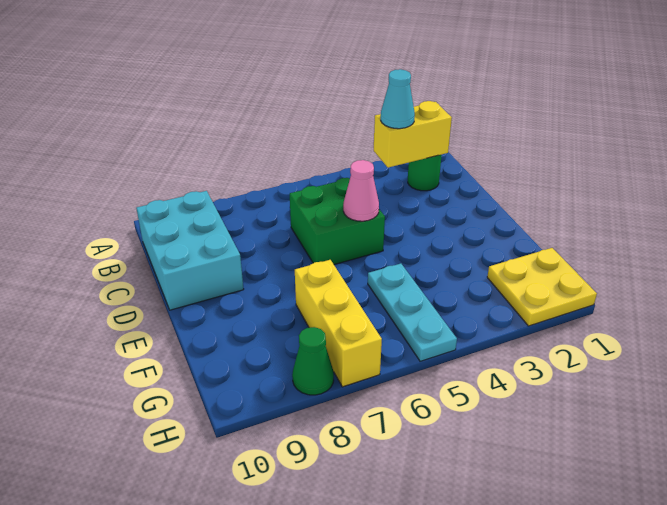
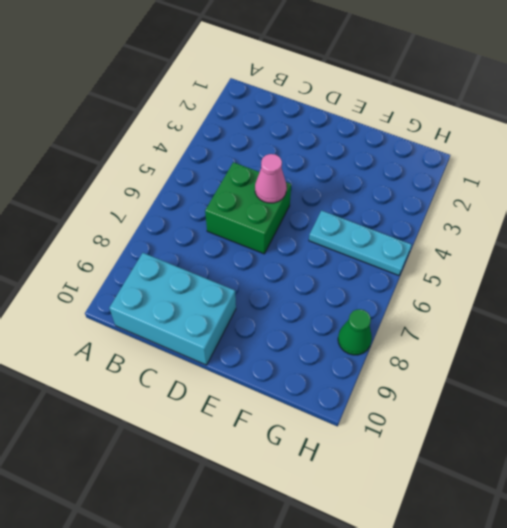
none -> green 1x1 round brick [408,155,442,191]
none -> yellow 1x3 brick [295,260,382,387]

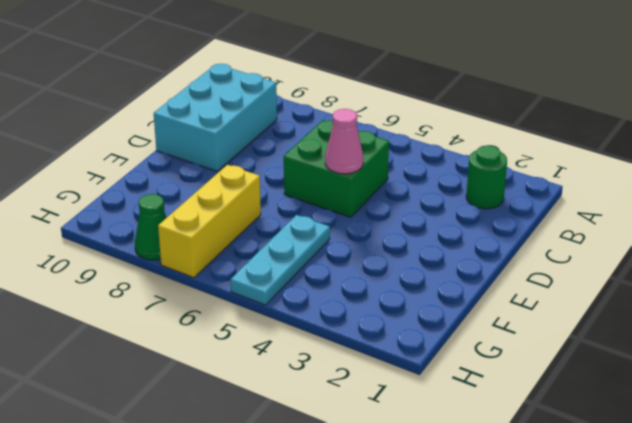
none -> yellow 2x2 plate [487,248,597,326]
none -> yellow 1x2 brick [374,101,452,168]

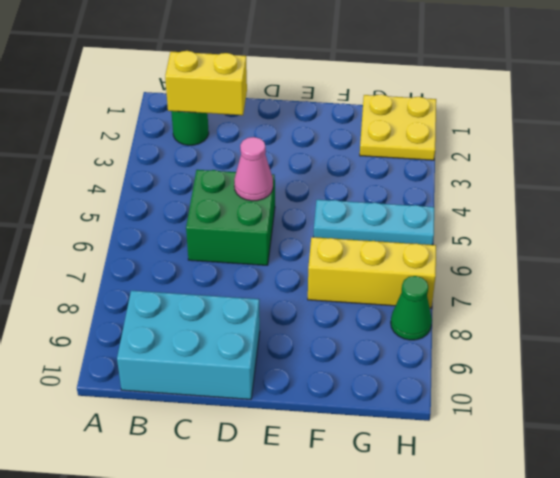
yellow 1x2 brick [165,51,247,115] -> yellow 1x2 brick turned to [374,101,452,168]
none -> cyan 1x1 cone [381,69,415,129]

